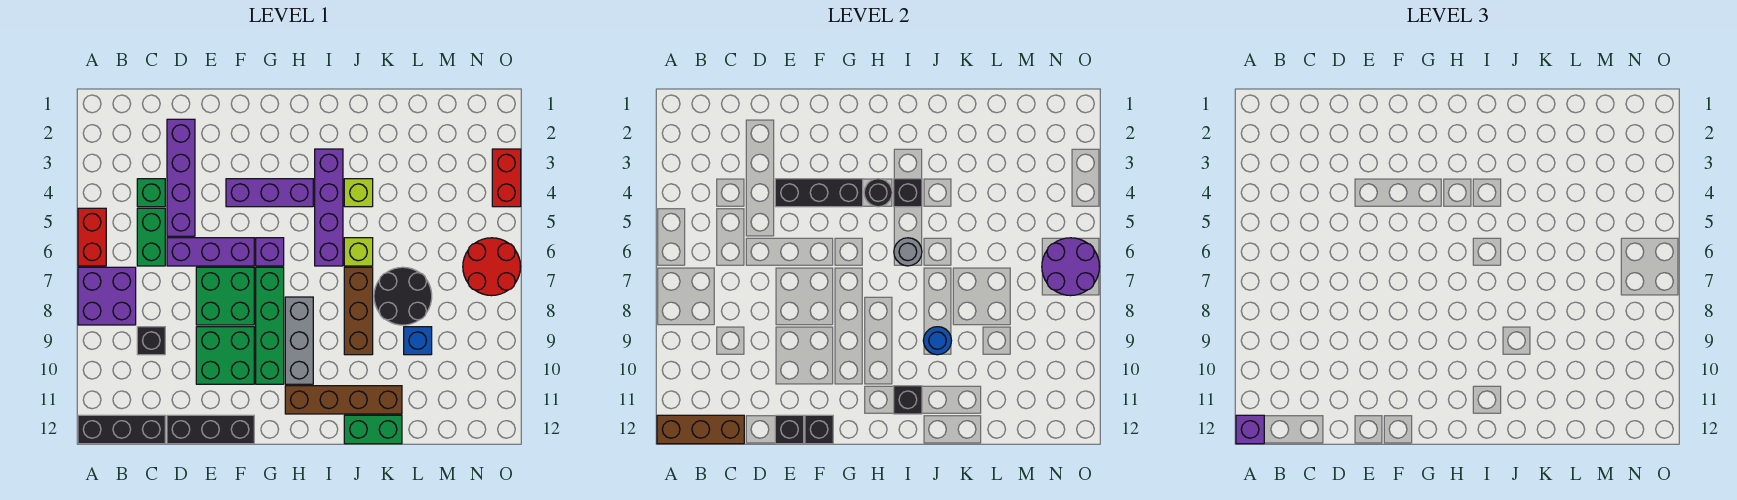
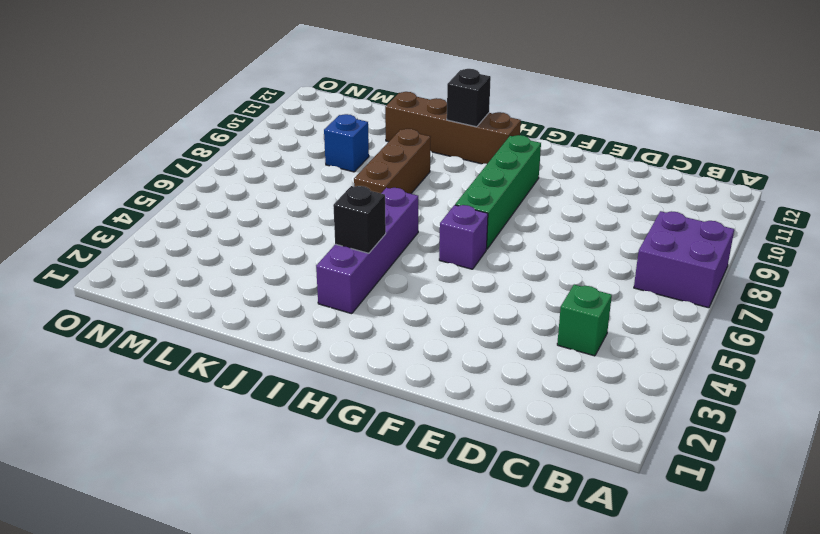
none -> red 1x2 brick [78,208,106,266]
none -> black 1x3 brick [78,415,165,444]
none -> green 1x2 brick [137,208,165,266]
none -> black 1x1 brick [137,327,165,355]

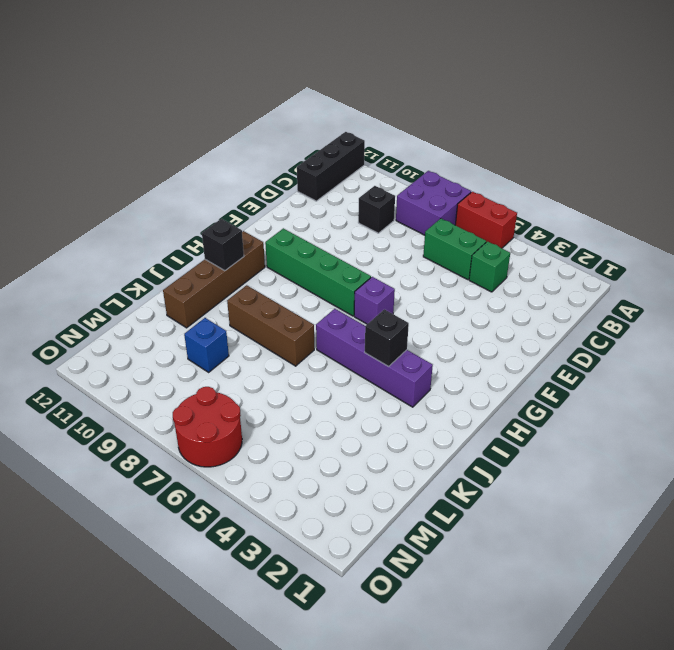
none -> purple 1x4 brick [167,119,195,236]
none -> purple 1x3 brick [167,238,254,266]
none -> black 1x3 brick [167,415,254,444]
none -> green 2x2 brick [196,267,254,325]

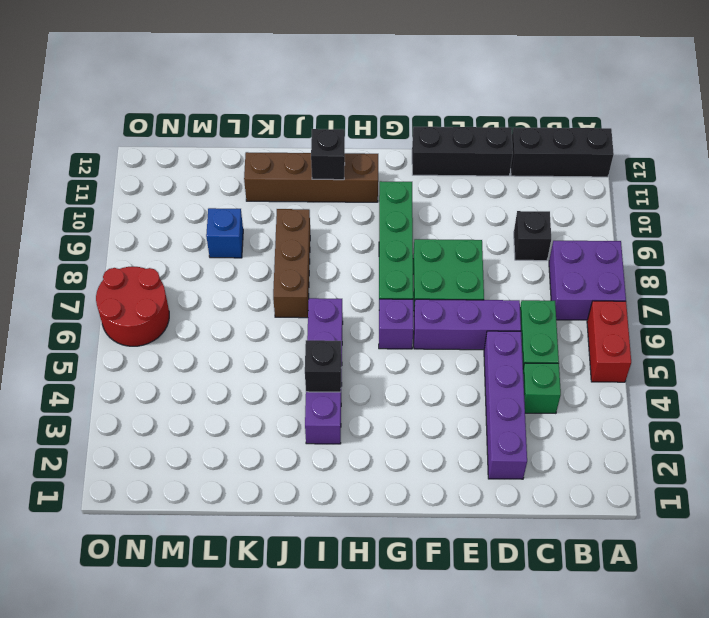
none -> green 2x2 brick [196,327,254,384]
none -> purple 1x3 brick [226,179,313,207]
none -> grey 1x3 brick [285,297,313,384]
none -> lime 1x1 brick [344,179,373,207]

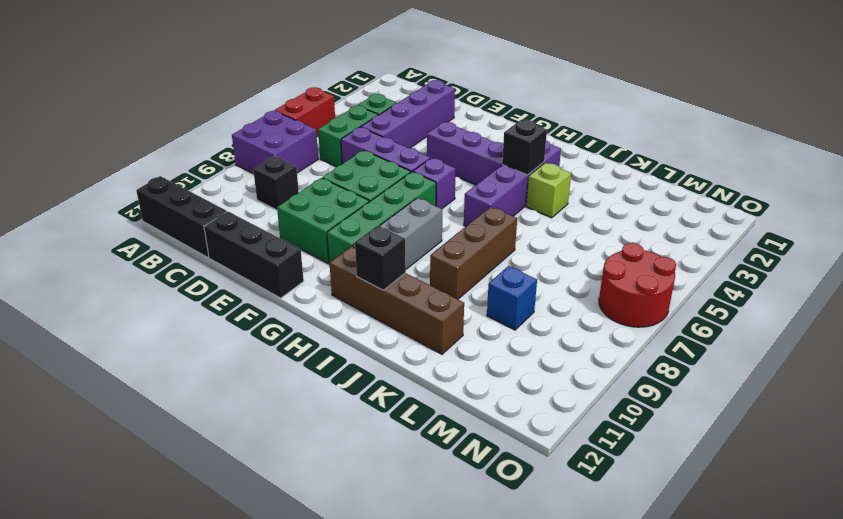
none -> lime 1x1 brick [344,238,373,266]
none -> green 1x2 brick [344,415,402,444]
none -> black 2x2 round brick [374,267,432,325]
none -> red 1x2 brick [492,149,521,207]

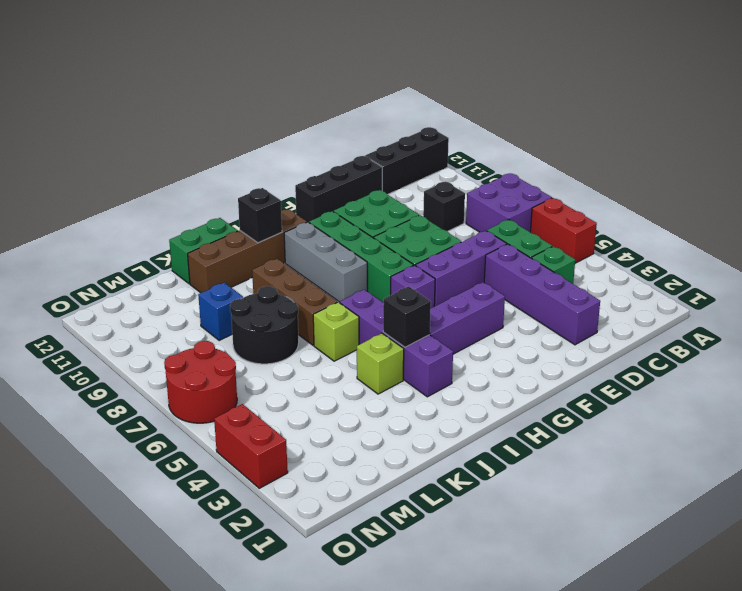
none -> brown 1x3 brick [657,415,744,444]
none -> black 1x3 brick [775,179,863,207]
none -> black 1x1 brick [775,415,804,444]
none -> black 1x1 brick [805,415,833,444]

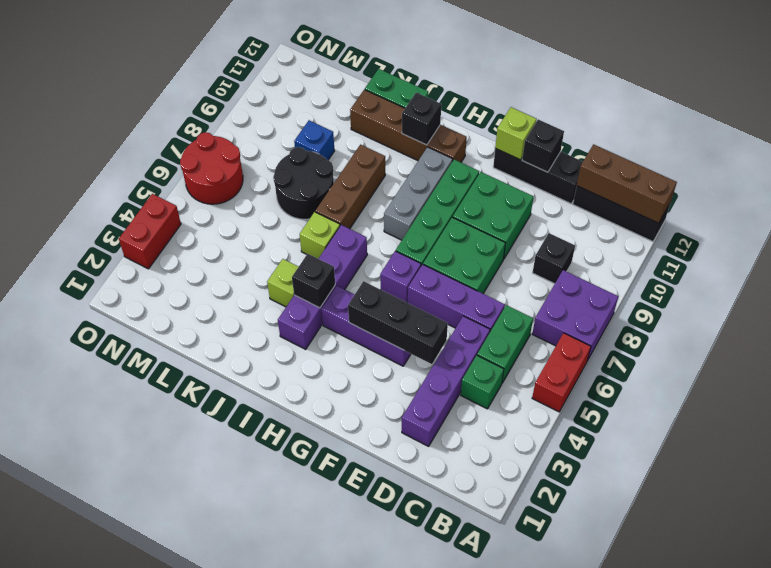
lime 1x1 brick [495,107,537,160] -> black 1x1 brick [805,415,833,444]
none -> black 1x1 round brick [864,179,892,207]
none -> grey 1x1 round brick [894,238,922,266]
none -> blue 1x1 round brick [923,327,952,355]
none -> purple 2x2 round brick [1042,238,1100,296]

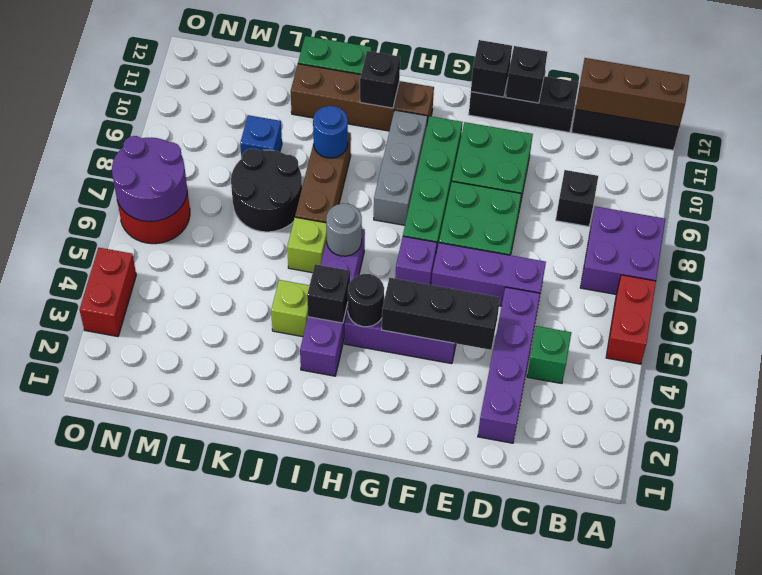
none -> green 1x2 brick [137,208,165,266]
none -> purple 1x1 brick [1236,415,1264,444]

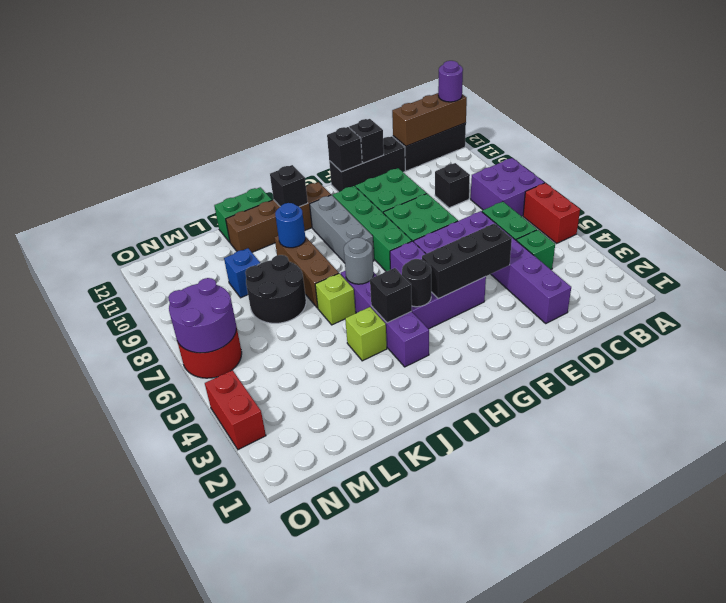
purple 1x1 round brick [438,61,463,102] -> purple 1x1 brick [1236,415,1264,444]

